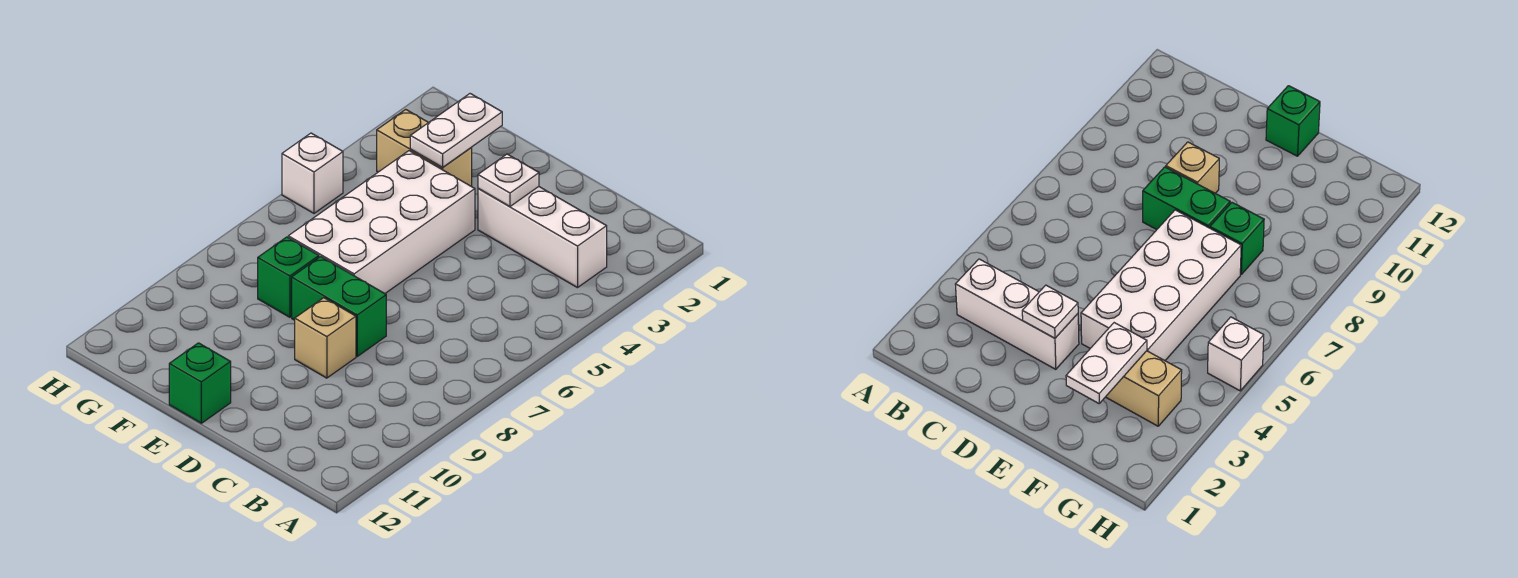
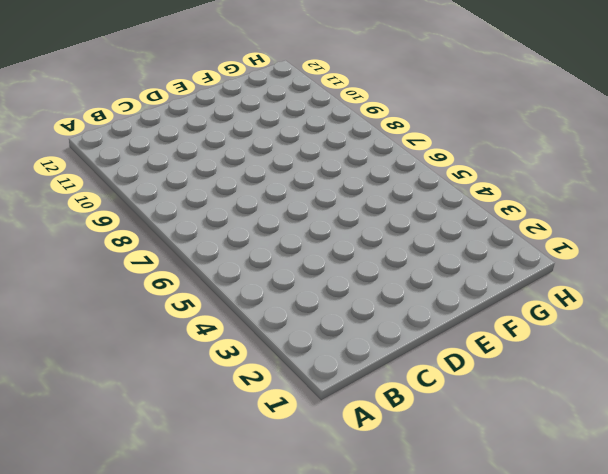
none -> white 1x3 brick [478,187,607,288]
none -> green 1x2 brick [292,257,386,356]

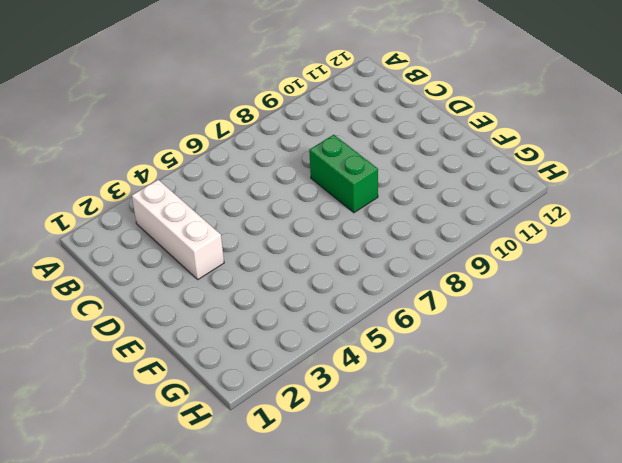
none -> tan 1x1 brick [295,298,356,378]
none -> white 2x4 brick [288,151,475,293]

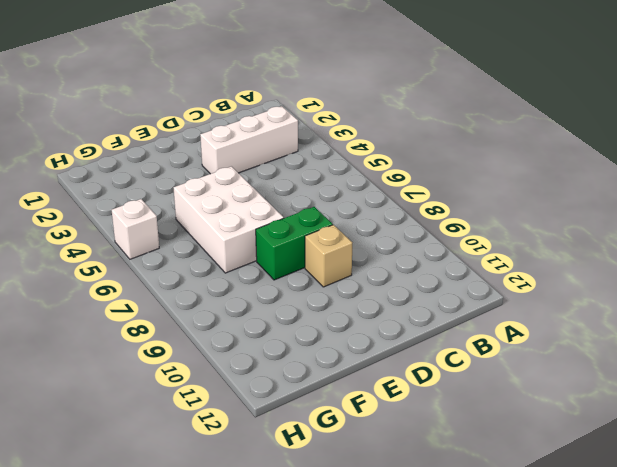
white 2x3 brick [174,166,284,273] -> white 2x4 brick [288,151,475,293]
none -> green 1x1 brick [169,343,231,423]
none -> tan 1x2 brick [377,109,472,187]

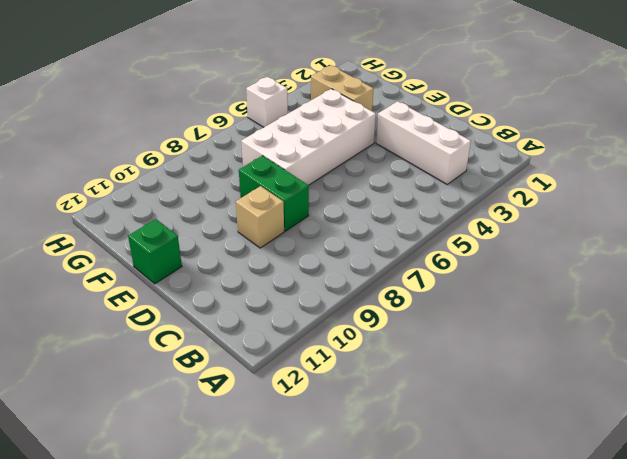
none -> green 1x1 brick [258,237,319,317]
none -> white 1x1 plate [478,154,539,207]

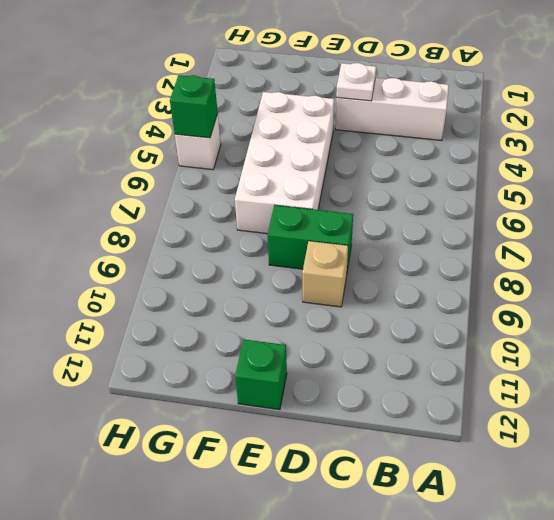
green 1x1 brick [170,75,218,138] -> green 1x1 brick moved to [258,237,319,317]
none -> tan 1x2 brick [377,109,472,187]
none -> white 1x2 plate [410,94,502,167]

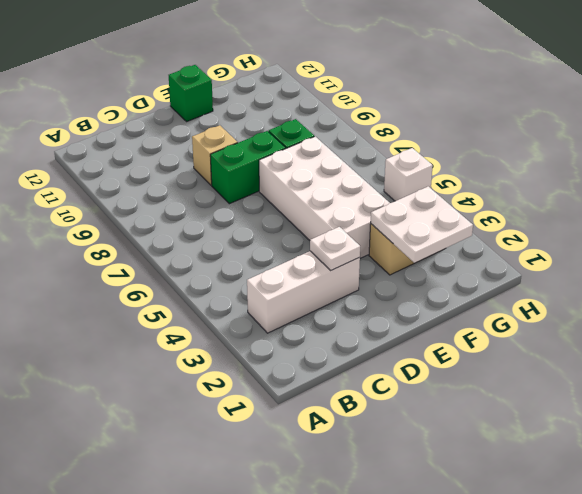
white 2x2 plate [371,186,473,263] -> white 1x2 plate [410,94,502,167]

